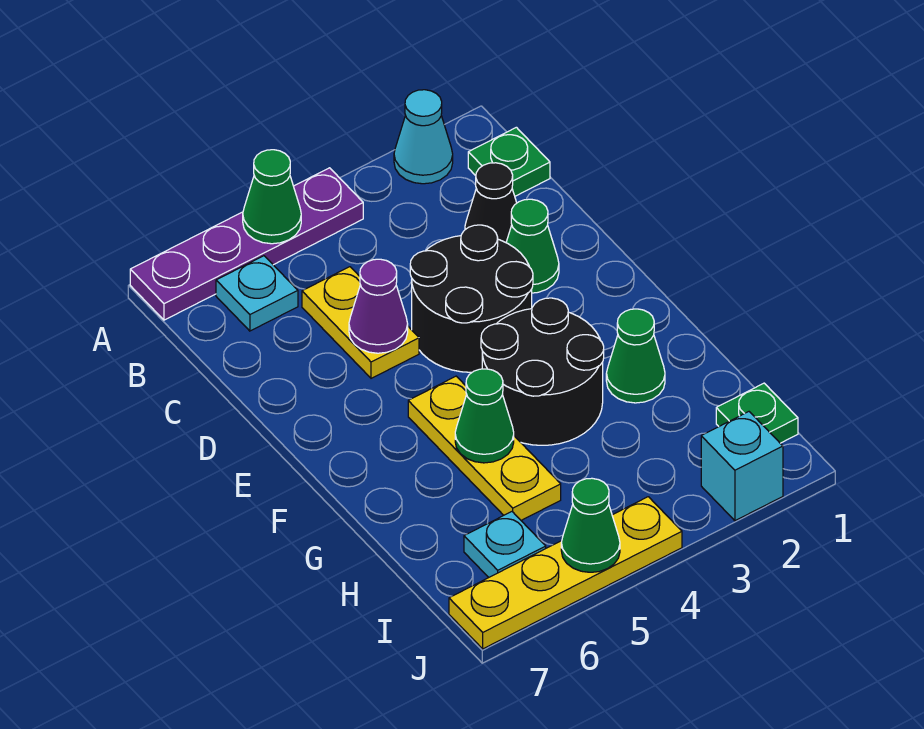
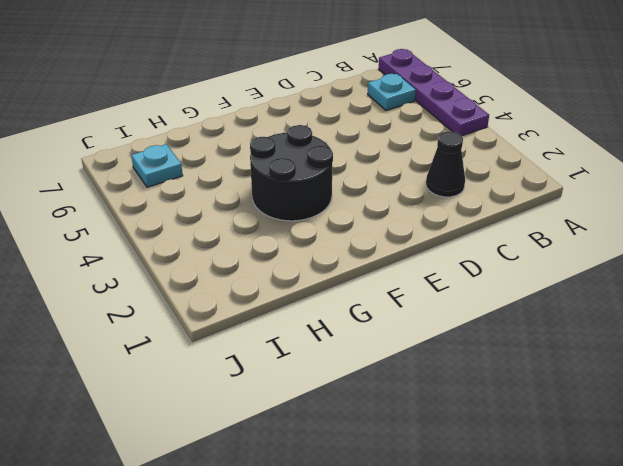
none -> cyan 1x1 cone [394,90,453,184]
none -> green 1x1 plate [468,127,550,196]
none -> yellow 1x2 plate [302,267,419,378]

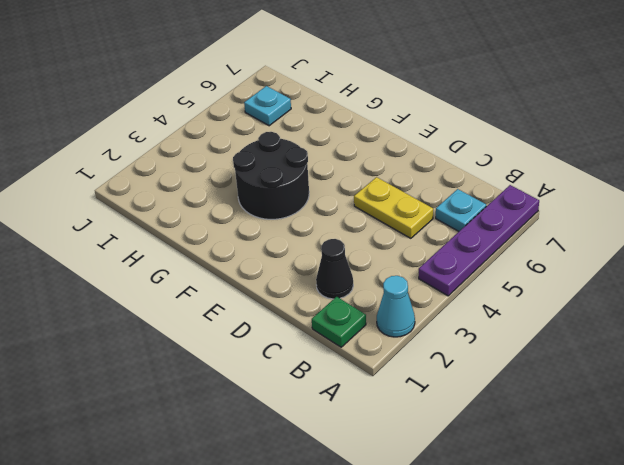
none -> green 1x1 cone [506,199,559,293]
none -> black 2x2 round brick [410,225,533,372]
none -> yellow 1x3 plate [408,376,561,520]

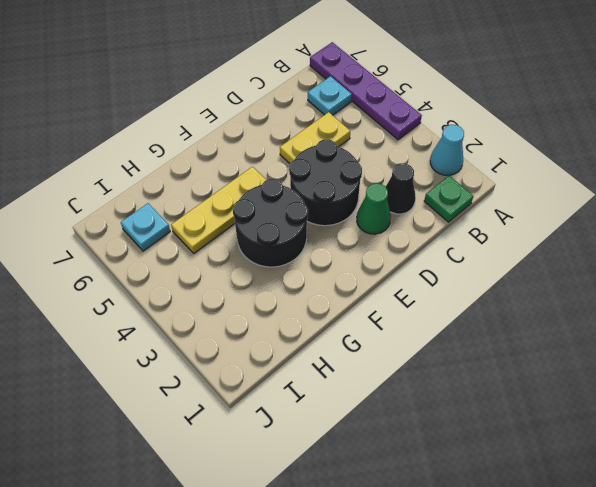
none -> green 1x1 cone [606,309,665,403]
none -> green 1x1 plate [716,383,798,443]
none -> cyan 1x1 brick [701,412,783,521]

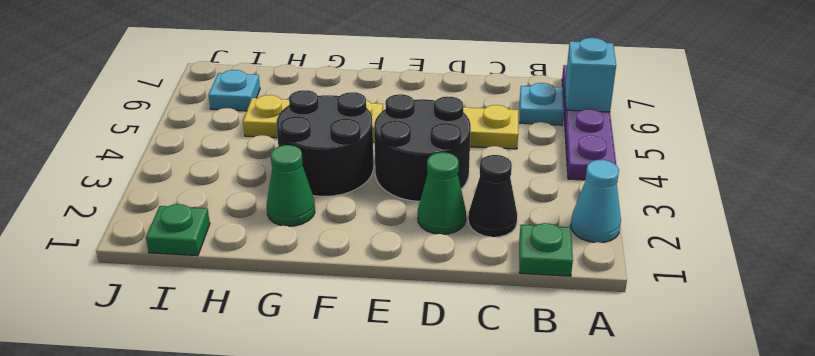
cyan 1x1 brick [565,38,616,112] -> cyan 1x1 brick moved to [701,412,783,521]
none -> yellow 1x4 plate [449,497,682,649]
none -> green 1x1 cone [243,150,301,244]
none -> purple 1x1 cone [349,259,408,353]

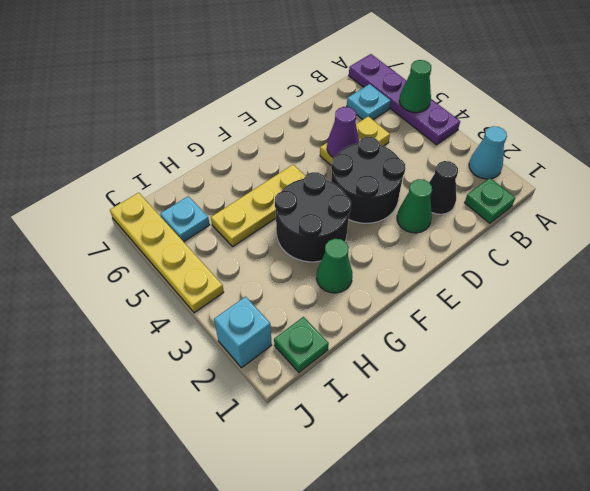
none -> green 1x1 cone [455,369,514,463]
none -> green 1x1 cone [561,478,620,572]

